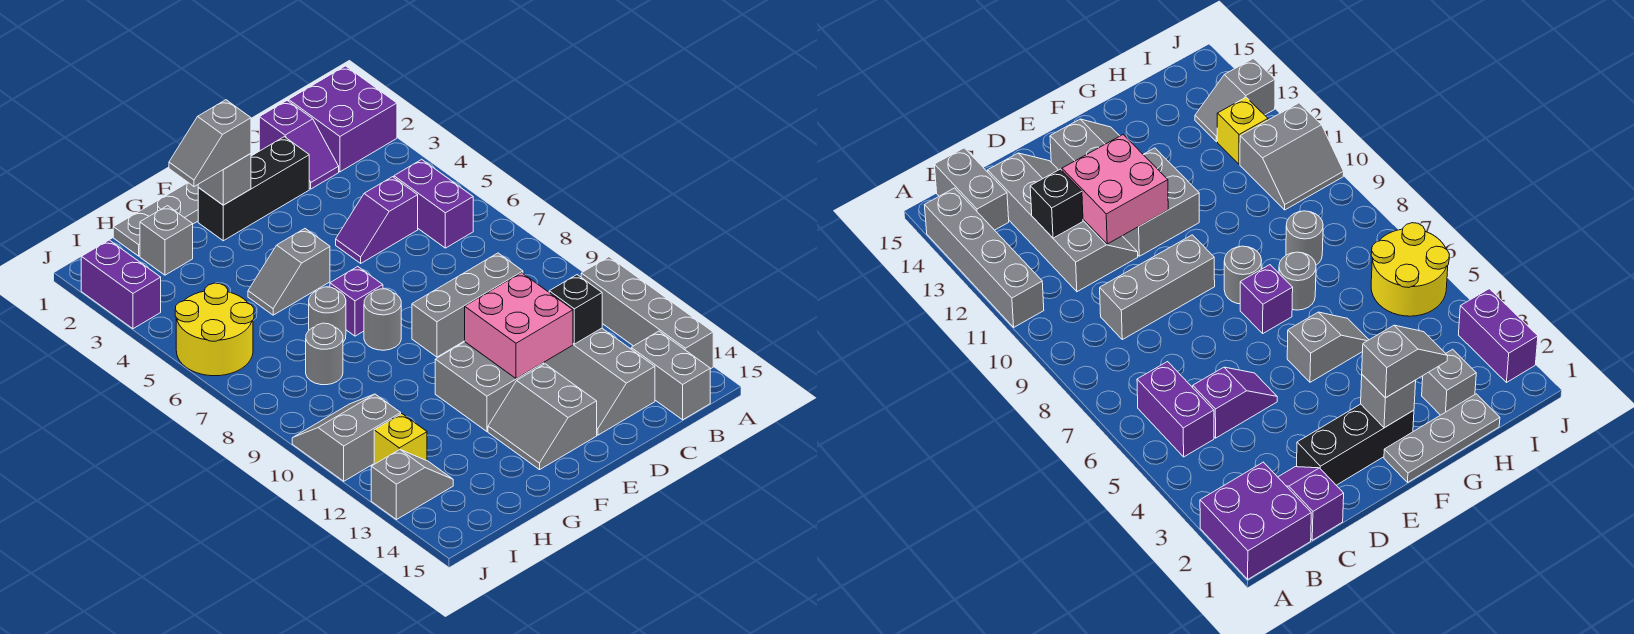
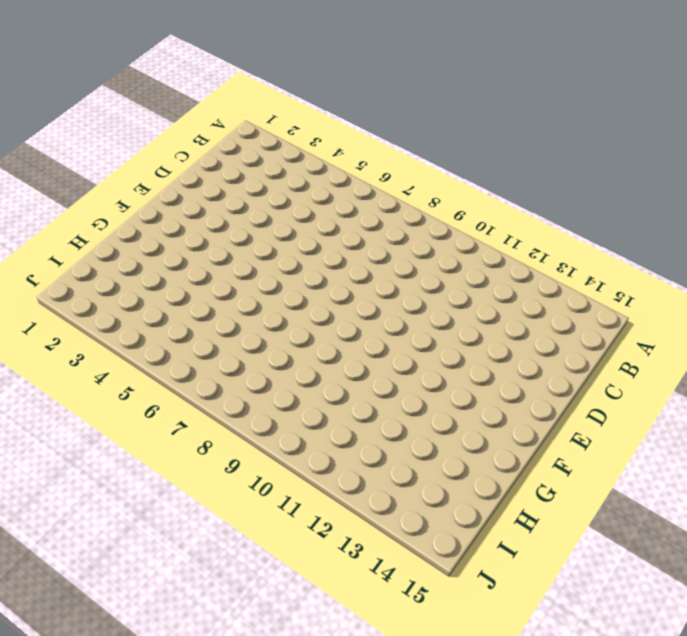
none -> purple 2x2 brick [289,66,397,172]
none -> grey 1x4 brick [581,257,713,369]
none -> purple 1x2 brick [394,159,473,248]

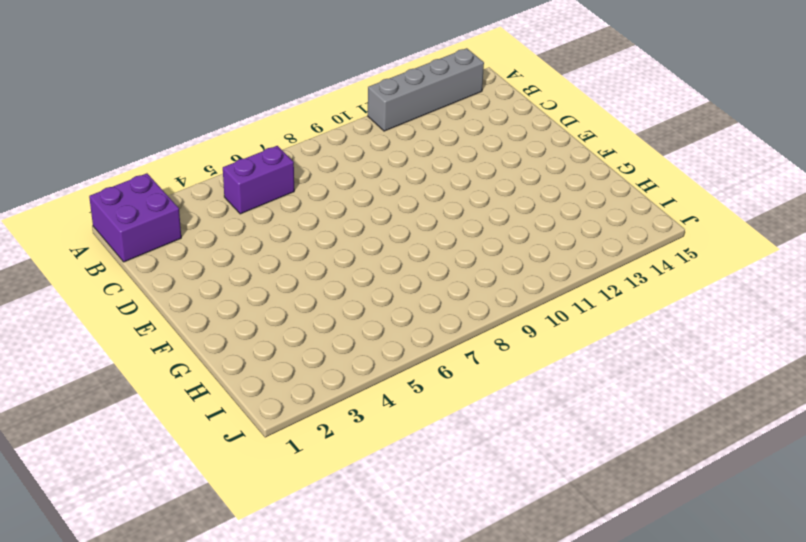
none -> grey 1x2 brick [631,331,710,420]
none -> purple 1x2 slope [259,101,339,189]
none -> purple 1x2 slope [336,177,418,263]

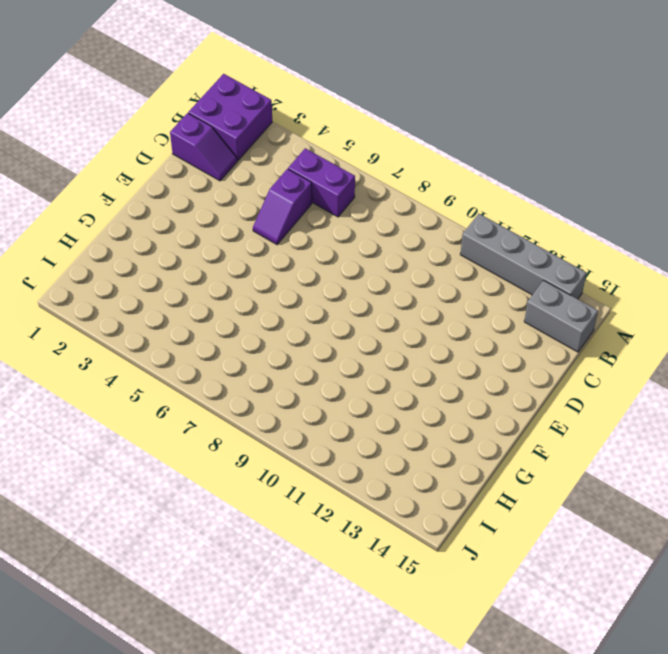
none -> grey 1x3 brick [412,253,523,357]
none -> grey 2x4 slope [544,328,655,435]
none -> black 1x3 brick [198,137,309,241]

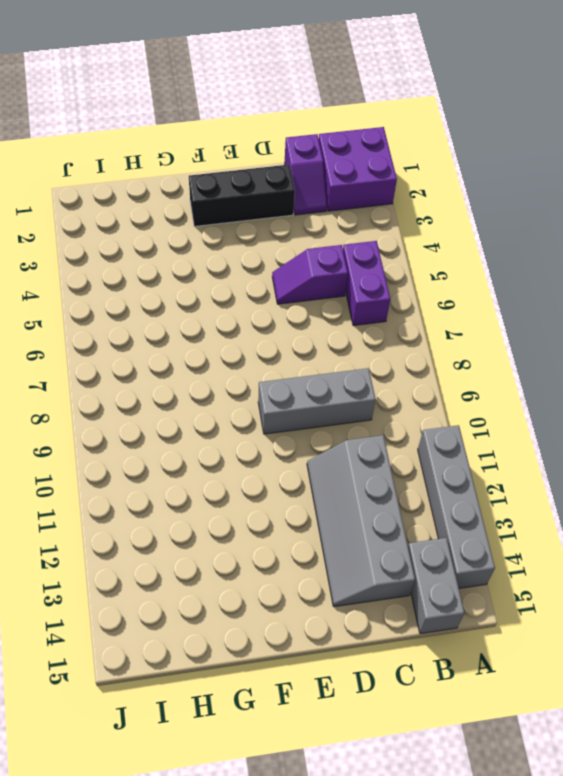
none -> grey 2x2 brick [435,342,544,431]
none -> grey 2x2 slope [488,364,597,470]
none -> grey 1x3 plate [113,183,198,256]

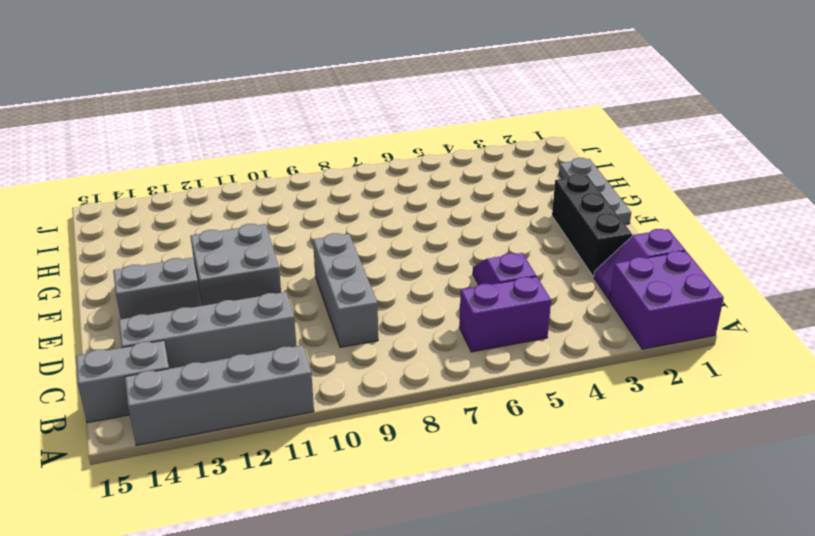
none -> grey 1x2 slope [248,229,330,315]
none -> purple 1x1 brick [330,267,383,336]
none -> grey 1x1 round brick [364,289,401,350]

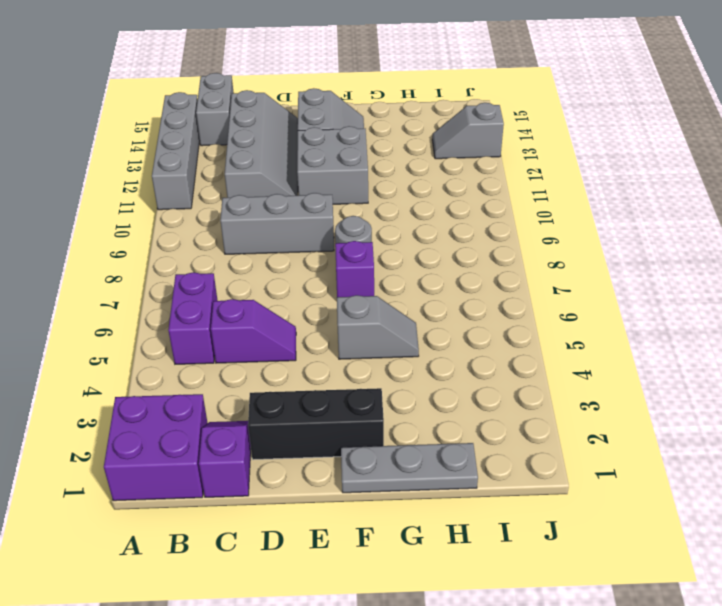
none -> grey 1x1 round brick [309,287,346,342]
none -> grey 1x1 brick [140,206,193,275]
none -> grey 1x1 round brick [306,323,343,385]

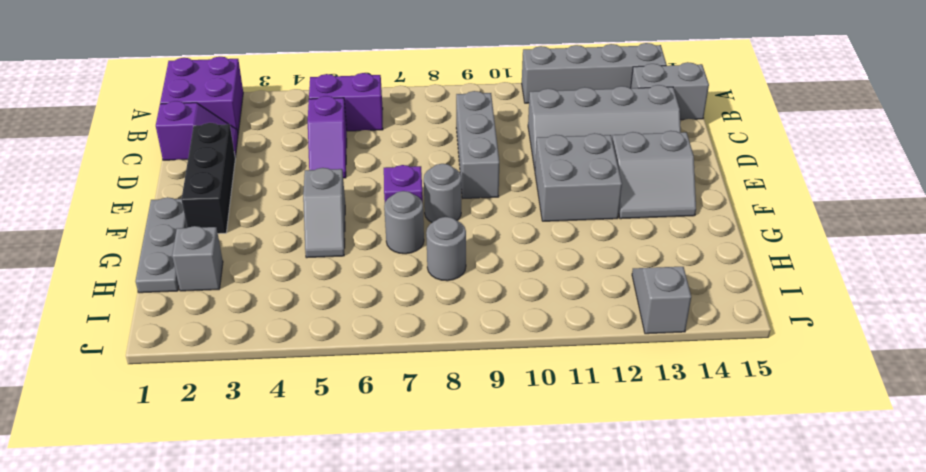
none -> yellow 2x2 round brick [175,283,254,376]
none -> grey 2x2 slope [292,394,401,481]
none -> yellow 1x1 brick [374,414,427,464]

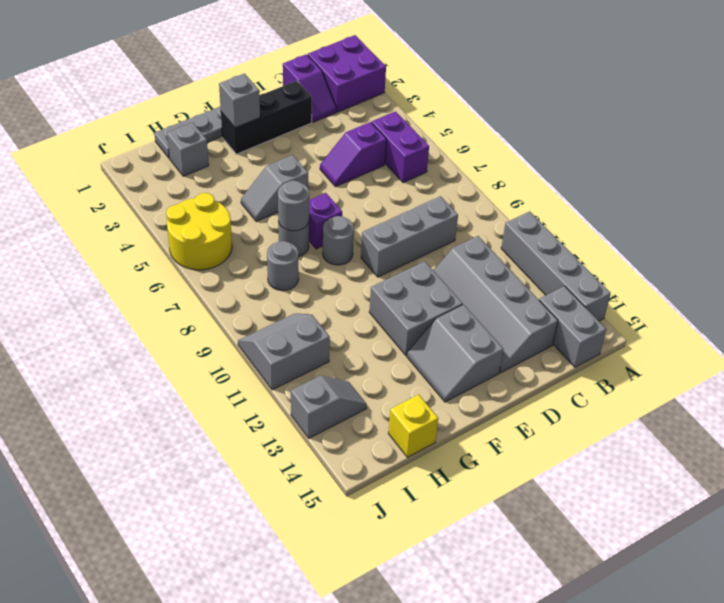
grey 1x1 round brick [278,181,309,231] -> none
yellow 1x1 brick [388,395,438,457] -> yellow 1x1 brick moved to [374,414,427,464]
none -> purple 1x2 brick [81,240,161,329]
none -> black 1x1 brick [549,275,602,344]
none -> pink 2x2 brick [465,273,573,378]

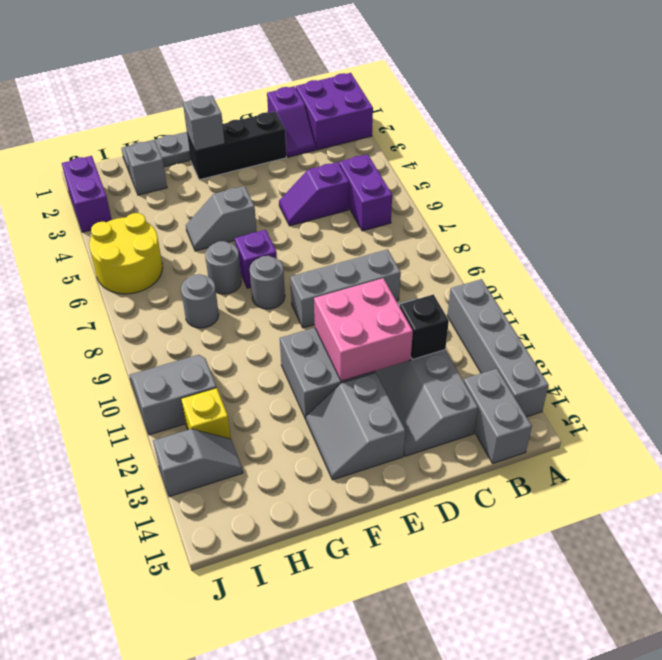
none -> grey 1x2 slope [169,100,251,187]

